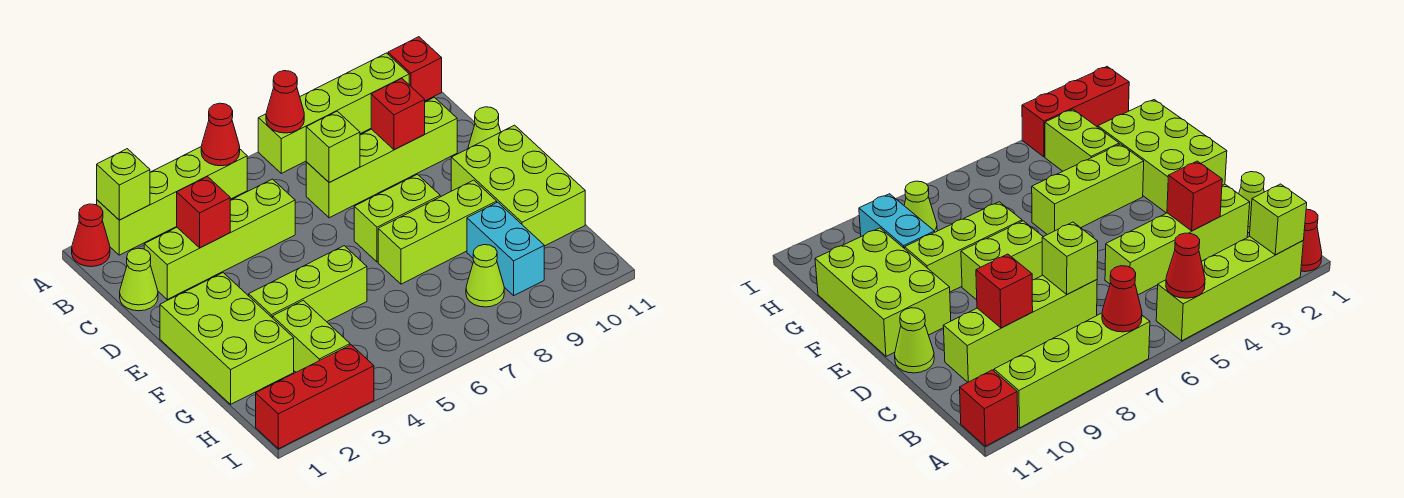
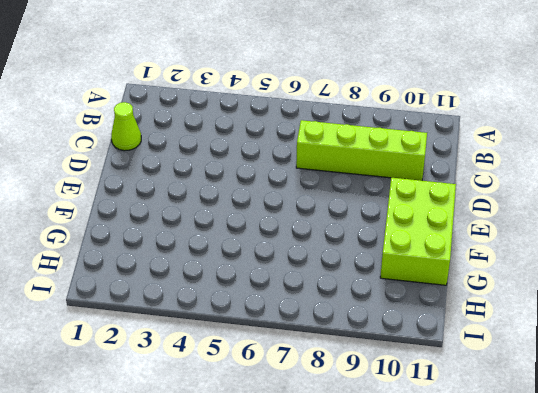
none -> red 1x1 cone [72,204,110,267]
none -> lime 1x4 brick [97,147,247,255]
none -> lime 1x4 brick [258,53,409,173]

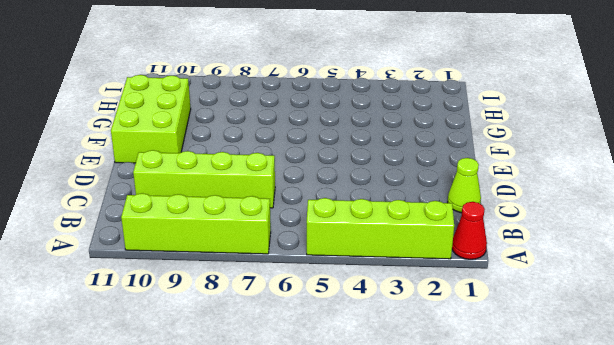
none -> red 1x1 brick [388,37,442,101]
none -> lime 1x4 brick [144,179,295,299]
none -> lime 1x1 cone [468,107,501,148]

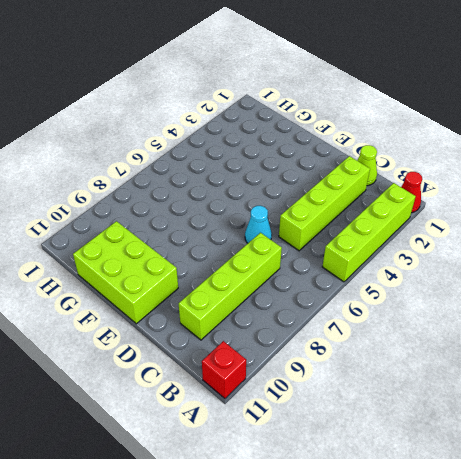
cyan 1x1 cone [245,206,272,243] -> none
none -> lime 1x4 brick [258,53,409,173]
none -> lime 1x1 cone [468,107,501,148]
none -> lime 2x3 brick [160,273,294,404]

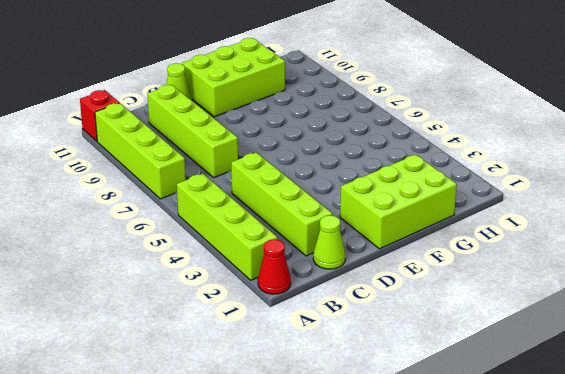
none -> lime 1x2 brick [354,174,440,262]
none -> lime 1x3 brick [249,246,367,322]
none -> lime 1x3 brick [378,180,497,284]

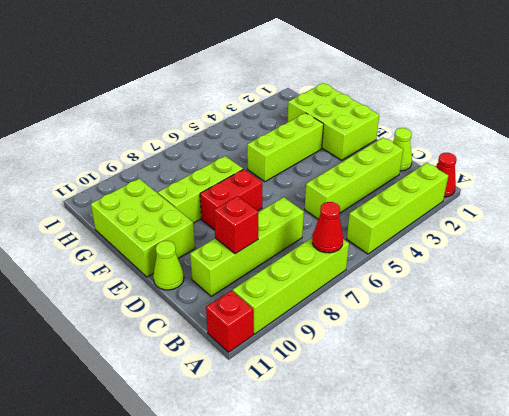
red 1x2 brick [200,169,262,230] -> lime 1x2 brick [354,174,440,262]
none -> lime 1x2 brick [273,300,350,372]
none -> cyan 1x2 brick [467,202,544,295]
none -> lime 1x1 cone [466,245,504,307]

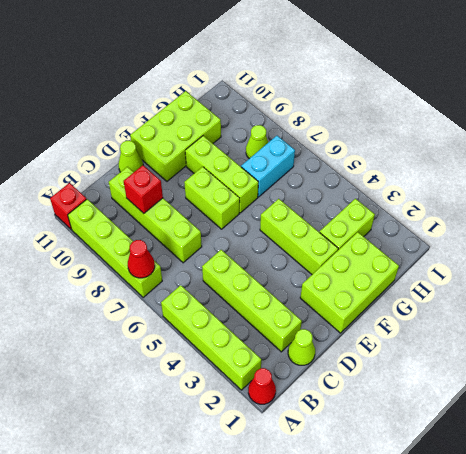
cyan 1x2 brick [241,136,295,197] -> cyan 1x2 brick moved to [467,202,544,295]
none -> red 1x3 brick [256,345,374,449]
none -> lime 1x1 brick [97,149,150,220]
none -> red 1x1 cone [201,103,240,166]

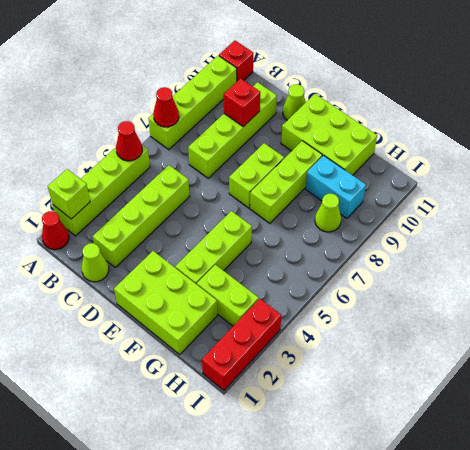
none -> red 1x1 brick [177,177,230,248]
none -> lime 1x1 brick [306,111,360,183]

